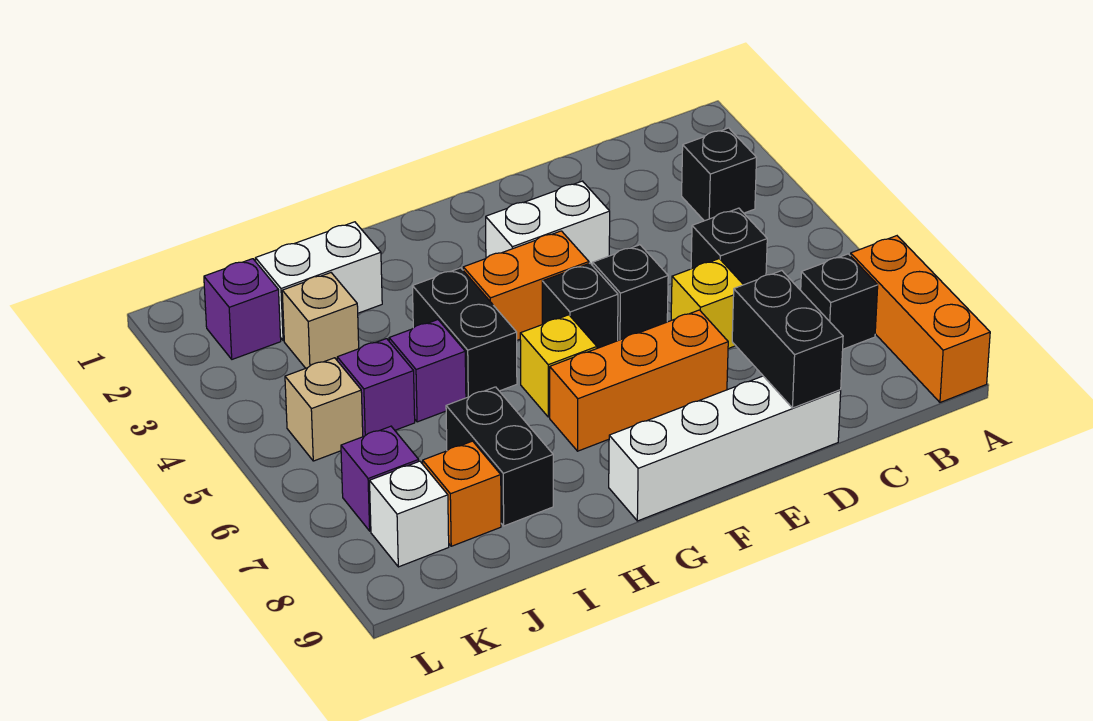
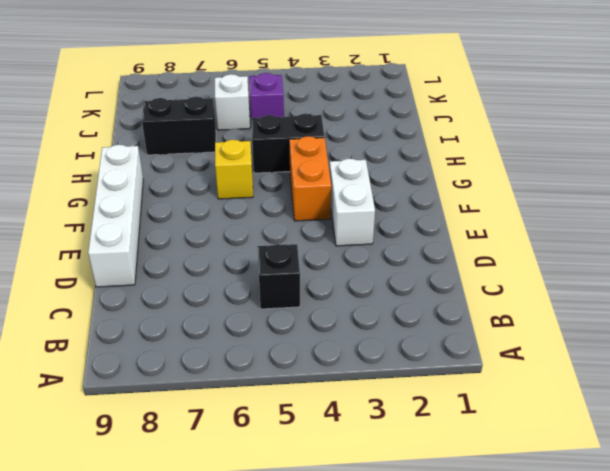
white 1x1 brick [215,74,250,130] -> white 1x1 brick moved to [370,461,449,567]
none -> orange 1x3 brick [851,236,990,402]
none -> black 1x1 brick [682,128,757,221]
none -> black 1x1 brick [801,254,878,349]

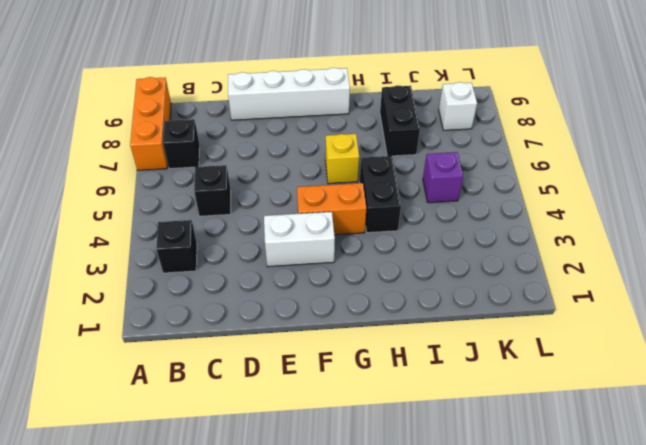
none -> yellow 1x1 brick [671,259,743,349]
none -> black 1x1 brick [593,245,668,340]
none -> orange 1x3 brick [550,310,728,451]

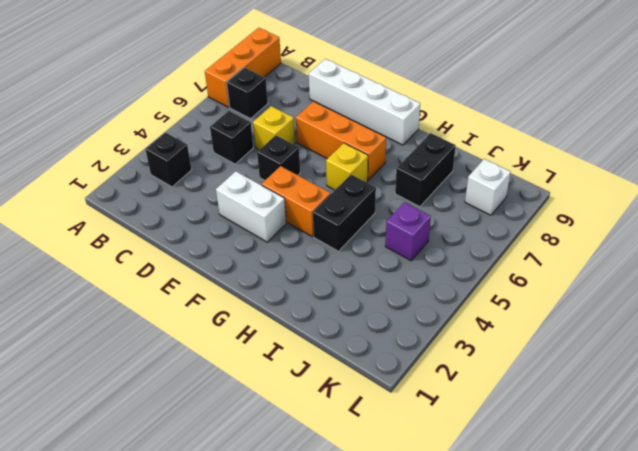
none -> black 1x1 brick [542,263,618,348]
none -> white 1x2 brick [255,222,382,341]
none -> purple 1x1 brick [389,320,466,422]

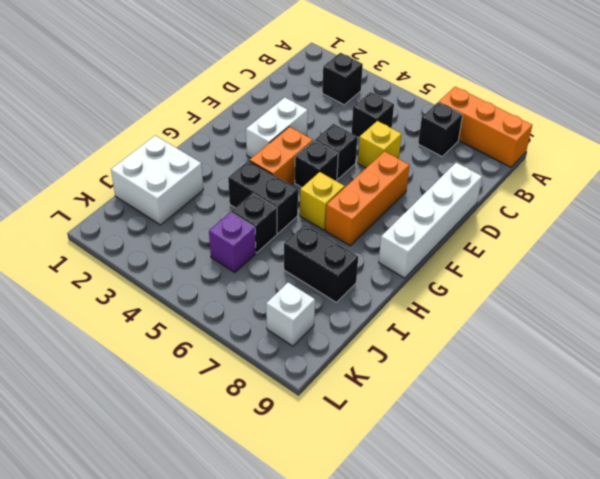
white 2x2 brick [111,135,203,225] -> white 1x2 brick [255,222,382,341]
black 1x1 brick [232,193,277,253] -> purple 1x1 brick [389,320,466,422]
none -> tan 1x1 brick [282,273,359,368]
none -> orange 1x1 brick [423,441,501,546]
none -> purple 1x1 brick [204,259,281,359]

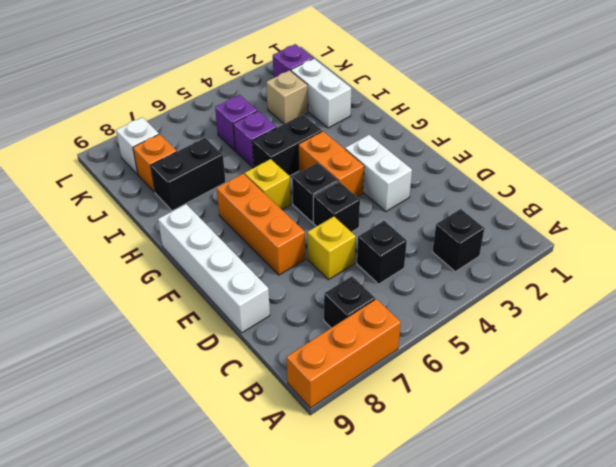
none -> tan 1x1 brick [285,358,363,461]
none -> purple 1x1 brick [341,426,419,531]
none -> black 1x2 brick [732,271,843,408]

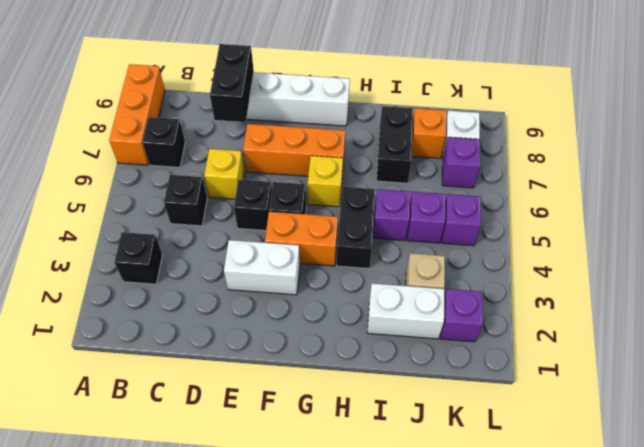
purple 1x1 brick [442,194,481,246] -> tan 1x1 brick [285,358,363,461]

